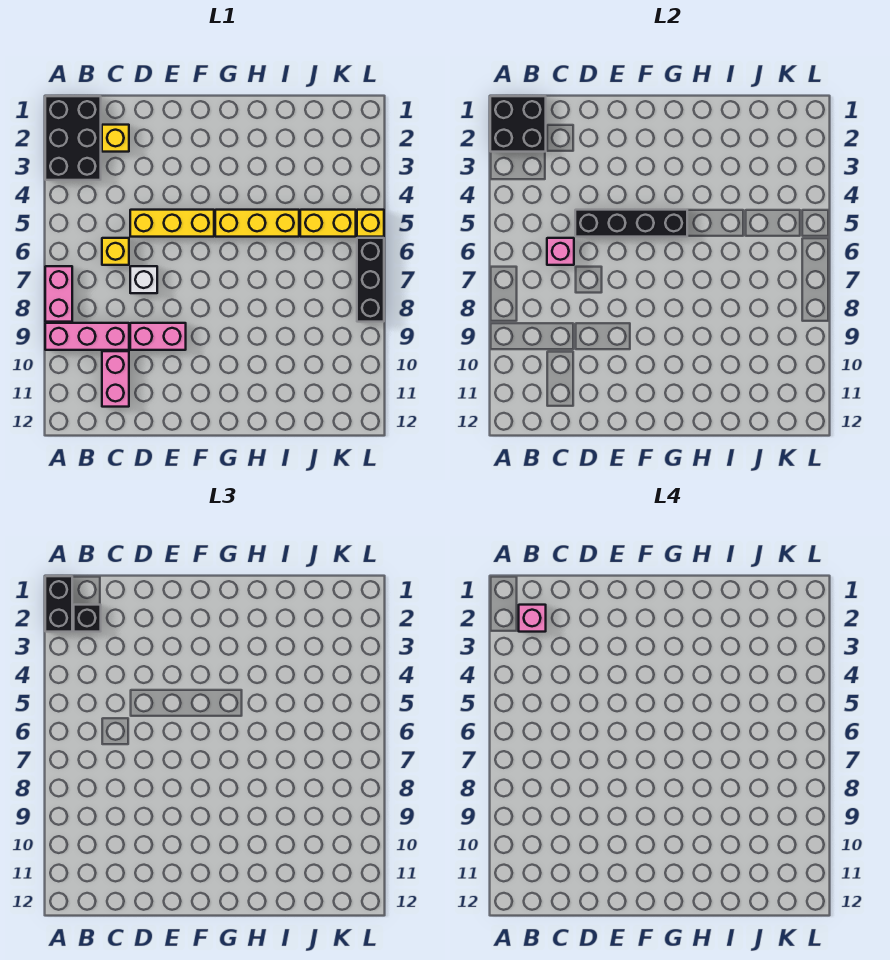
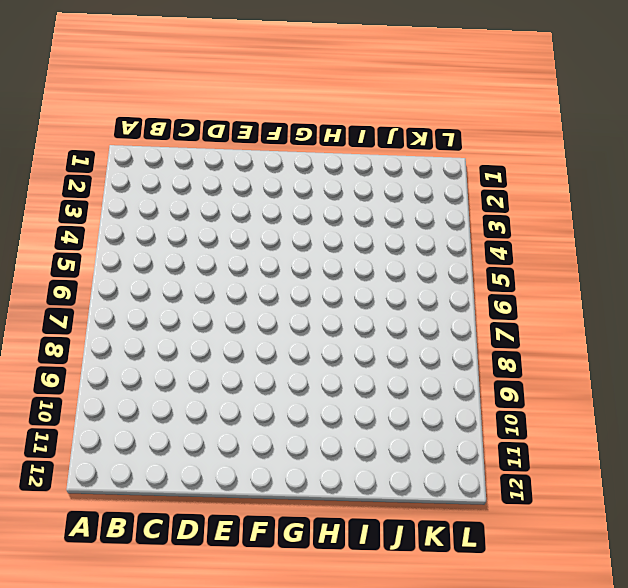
none -> black 2x3 brick [45,96,101,180]
none -> pink 1x2 brick [45,266,72,322]
none -> pink 1x3 brick [45,323,129,350]

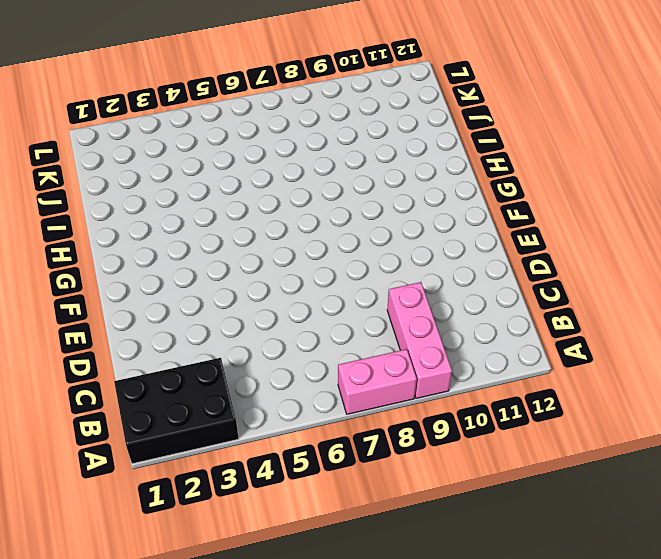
none -> yellow 1x1 brick [102,125,129,152]
none -> yellow 1x1 brick [102,238,129,265]
none -> pink 1x2 brick [102,351,129,407]

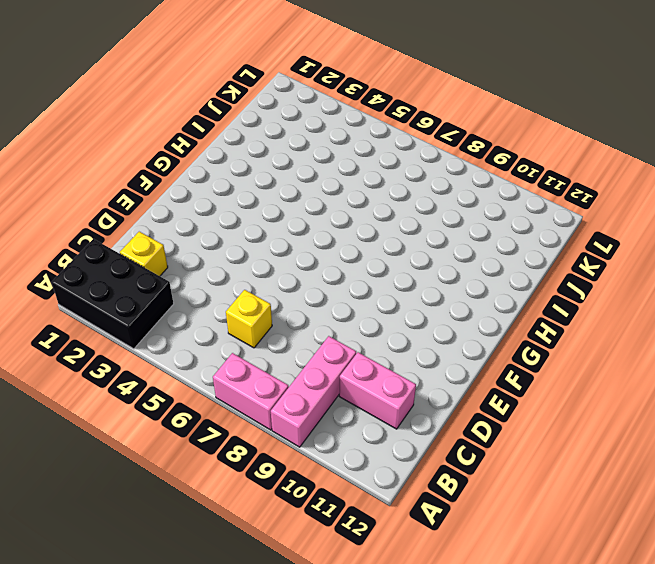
none -> yellow 1x3 brick [130,210,214,237]
none -> white 1x1 brick [130,266,157,293]
none -> pink 1x2 brick [130,323,186,350]

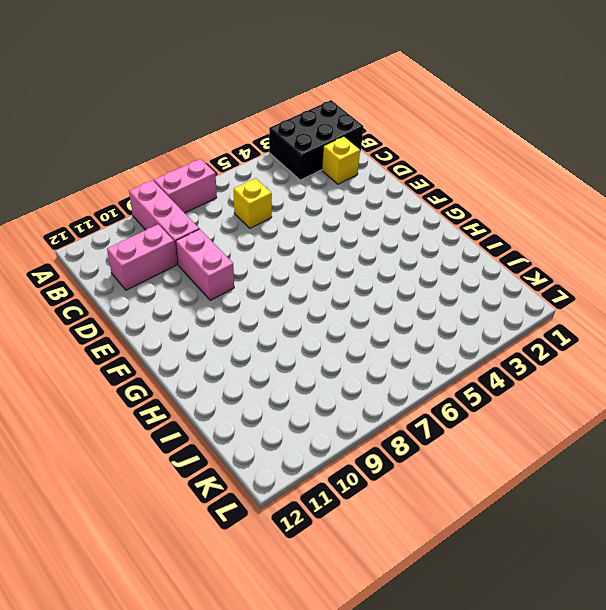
none -> yellow 1x3 brick [130,210,214,237]
none -> white 1x1 brick [130,266,157,293]
none -> yellow 1x3 brick [215,210,299,237]

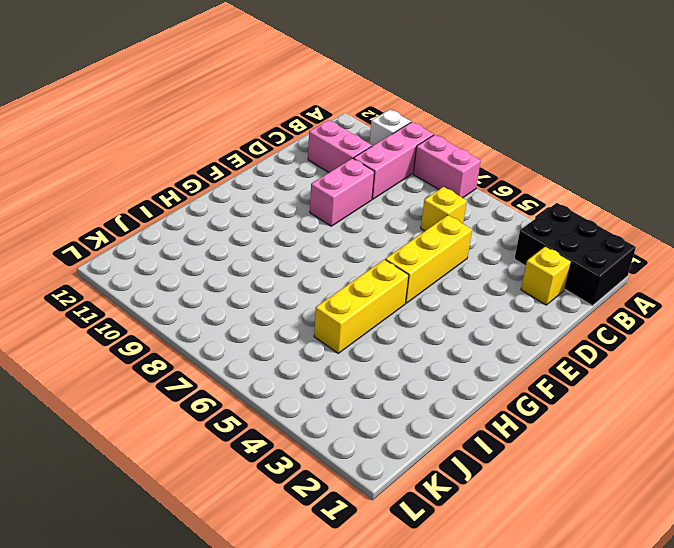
white 1x1 brick [369,110,411,146] -> white 1x1 brick moved to [130,266,157,293]
none -> yellow 1x2 brick [300,210,356,237]
none -> yellow 1x1 brick [357,210,384,237]
none -> black 1x3 brick [357,238,384,322]

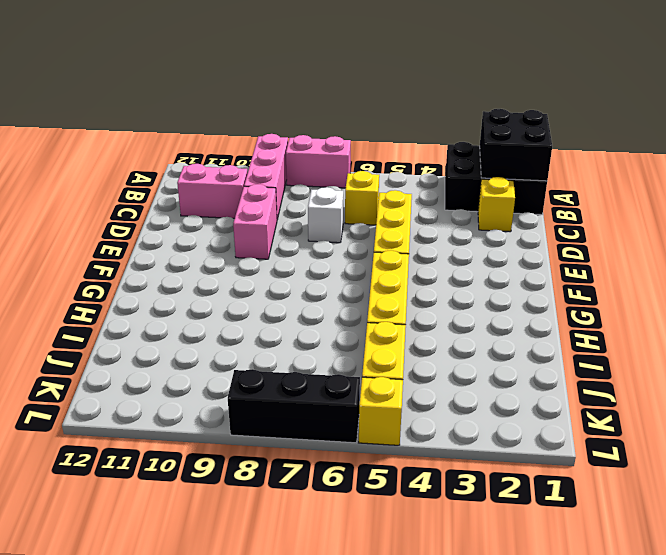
none -> pink 1x1 brick [547,238,574,265]
none -> black 1x4 brick [575,210,687,237]
none -> black 1x2 brick [45,576,72,632]

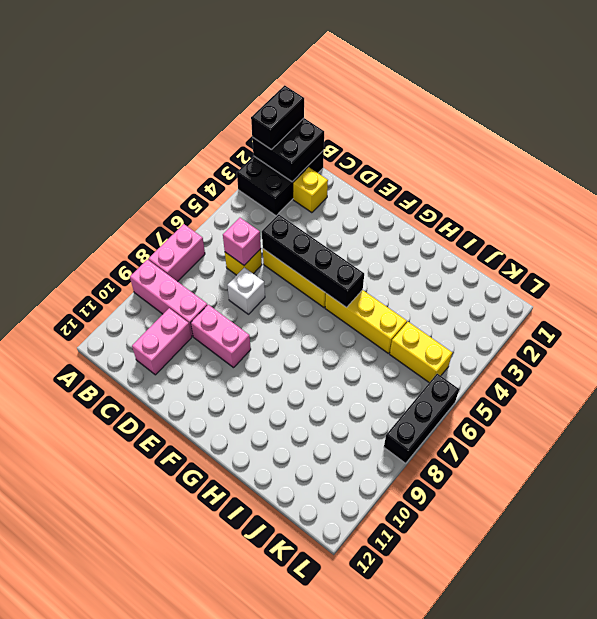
none -> yellow 1x1 brick [357,210,384,237]
none -> black 1x1 brick [74,605,101,632]
none -> pink 1x1 brick [519,605,546,632]

